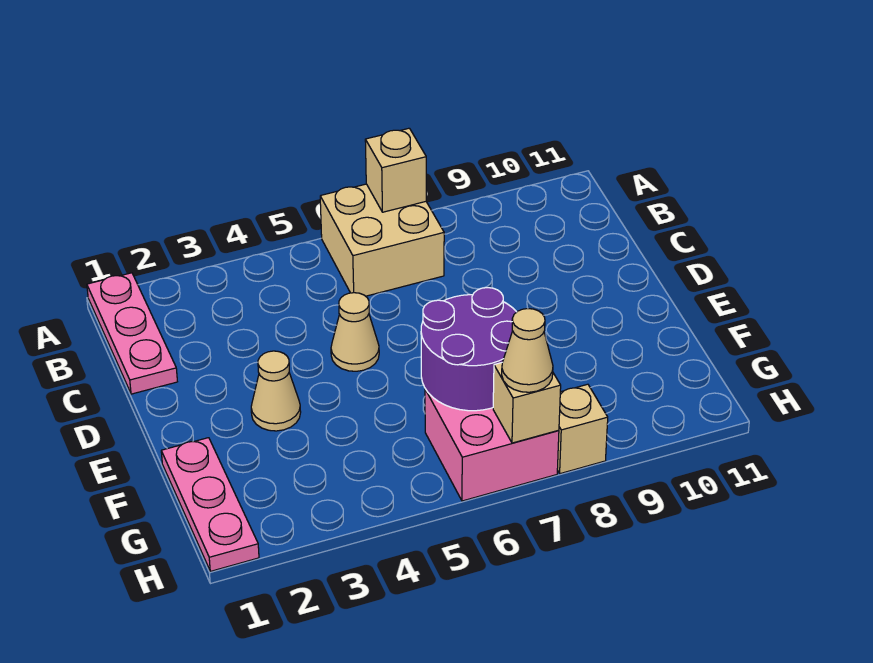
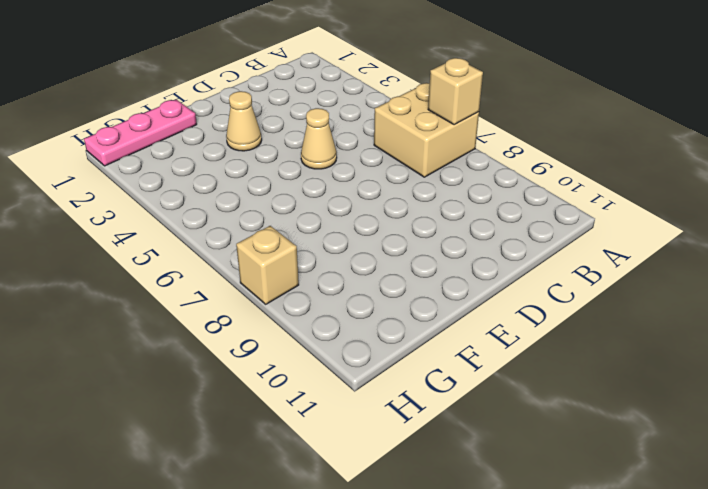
none -> pink 1x3 plate [87,273,177,394]
none -> pink 2x2 brick [425,389,559,501]

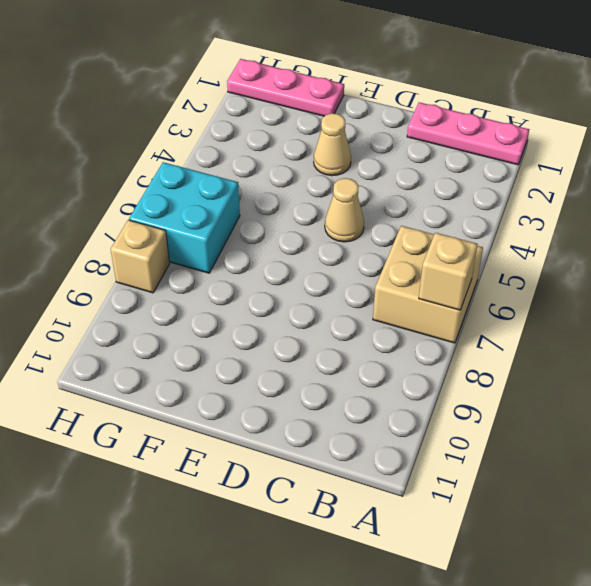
cyan 2x2 brick [129,162,240,273] -> pink 2x2 brick [425,389,559,501]
none -> purple 2x2 round brick [421,288,516,411]
none -> tan 1x1 brick [493,363,561,443]

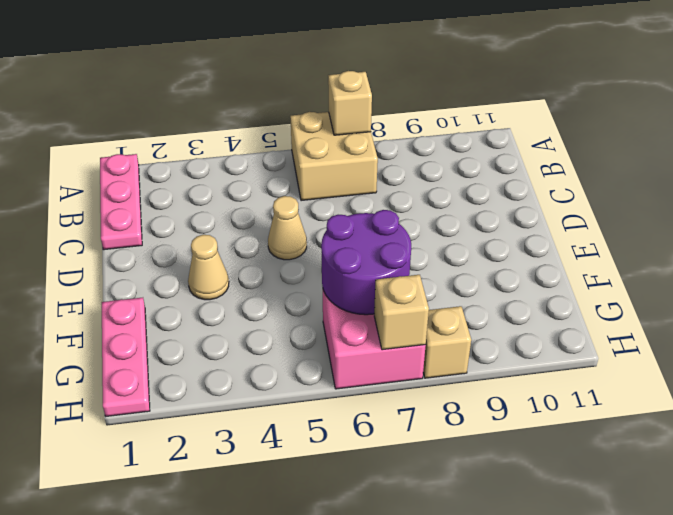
none -> tan 1x1 cone [502,309,553,392]

